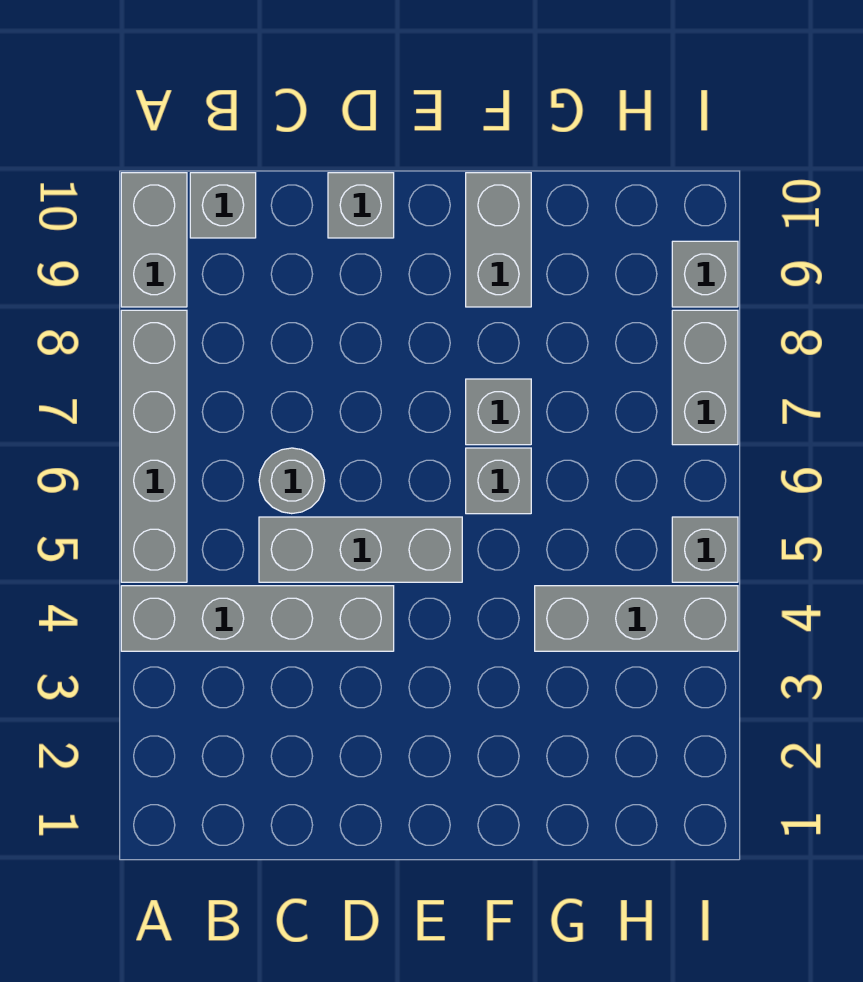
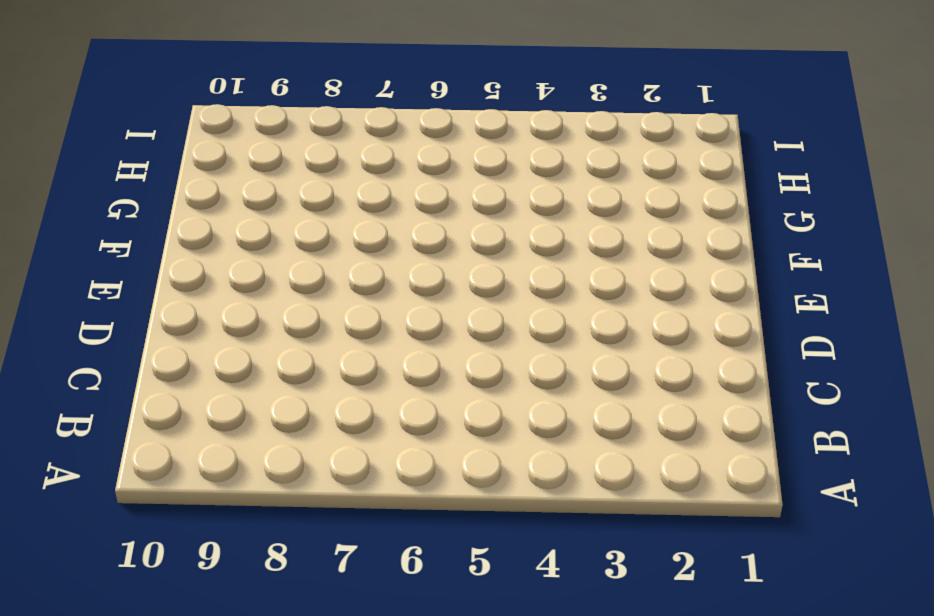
none -> grey 1x4 brick [121,586,394,651]
none -> grey 1x4 brick [121,310,187,582]
none -> grey 1x2 brick [121,173,187,307]

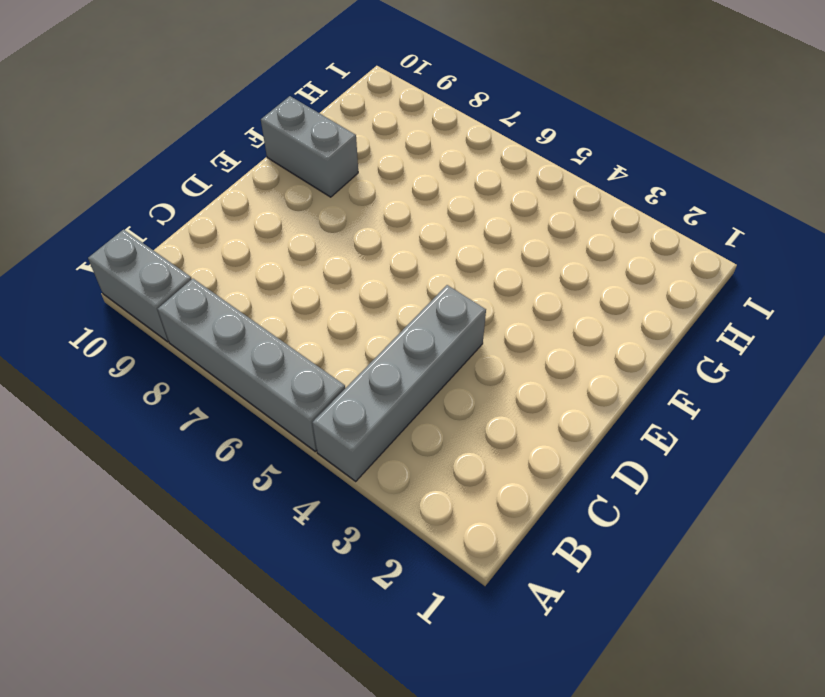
none -> grey 1x1 brick [190,173,256,238]
none -> grey 1x3 brick [259,517,462,582]
none -> grey 1x1 round brick [259,448,325,514]

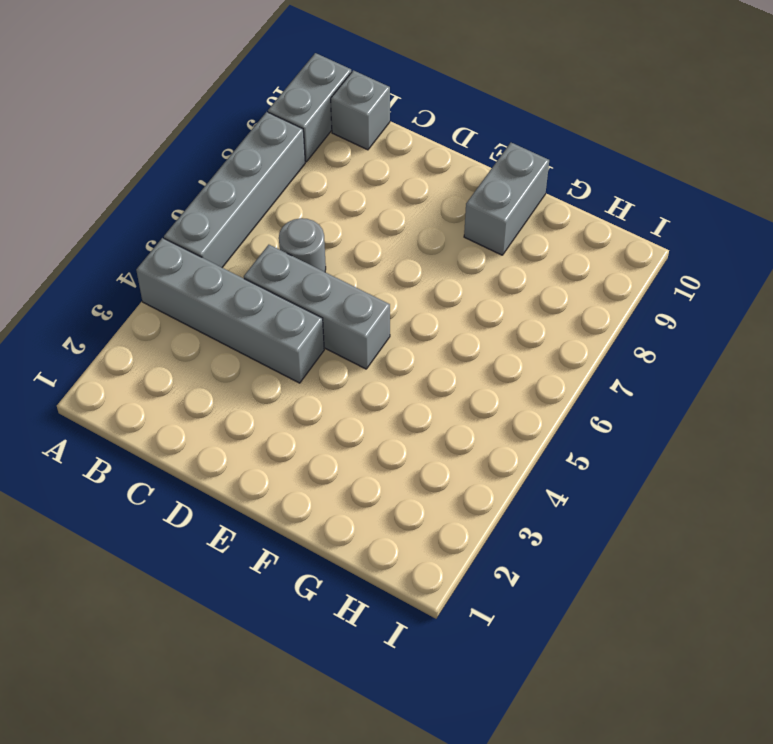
none -> grey 1x1 brick [328,173,394,238]
none -> grey 1x1 brick [466,448,531,514]
none -> grey 1x1 brick [466,379,531,445]

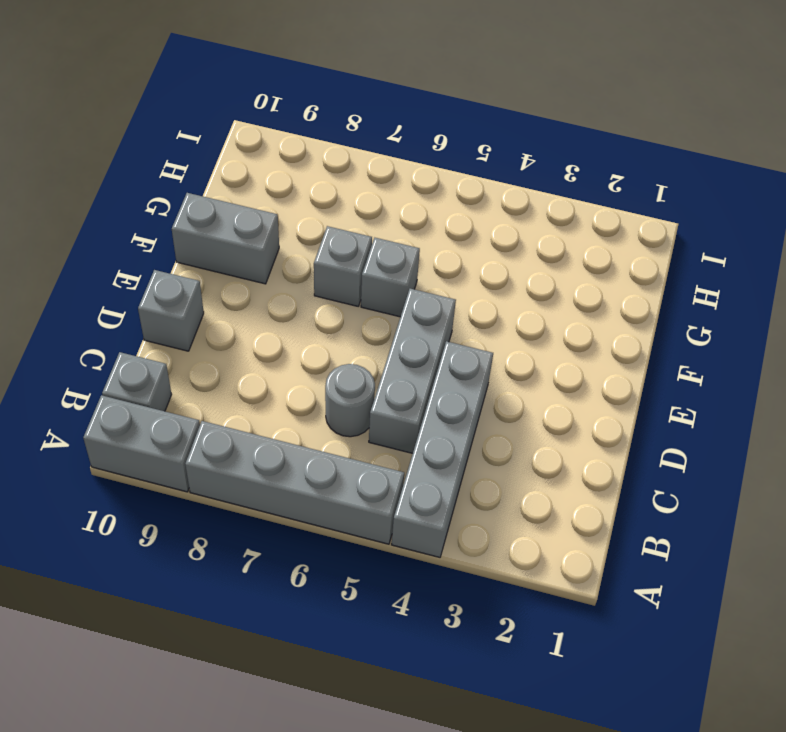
none -> grey 1x3 brick [535,586,738,651]
none -> grey 1x1 brick [672,517,738,582]
none -> grey 1x2 brick [672,310,738,445]

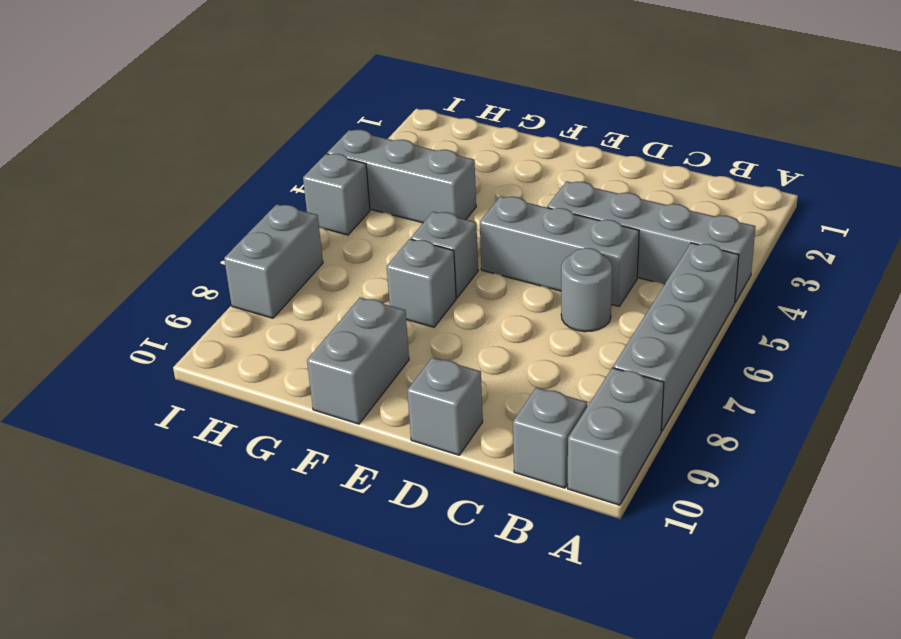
none -> grey 1x1 brick [672,241,738,307]

